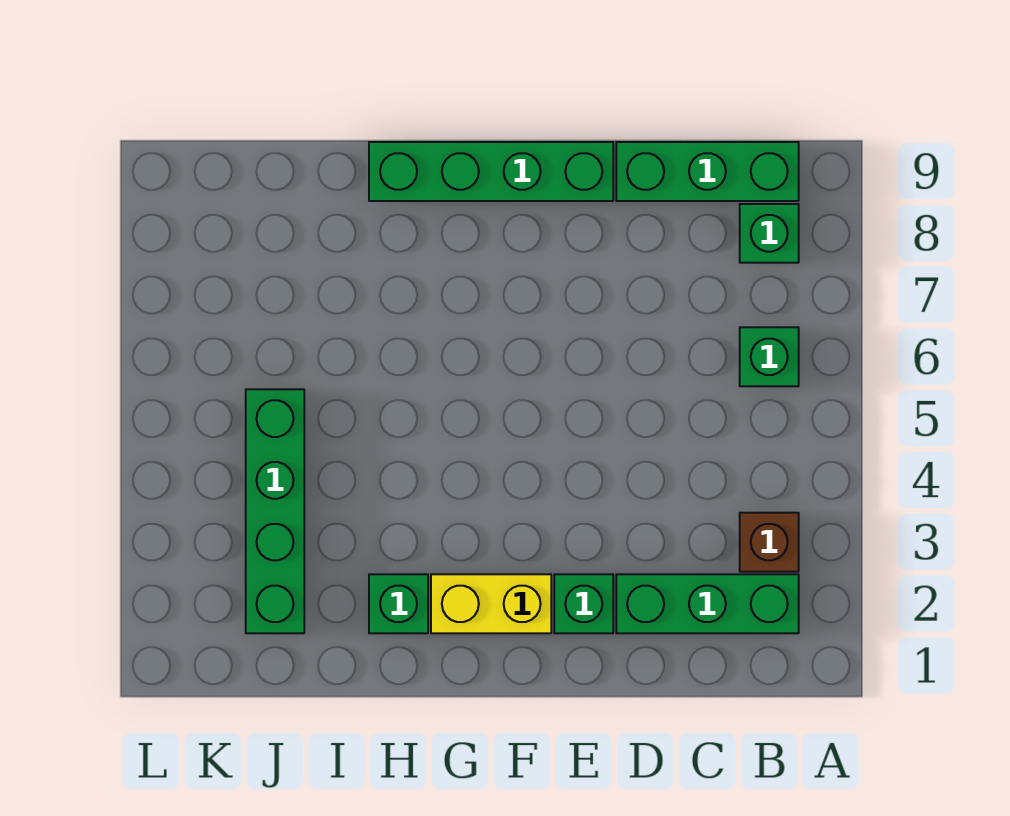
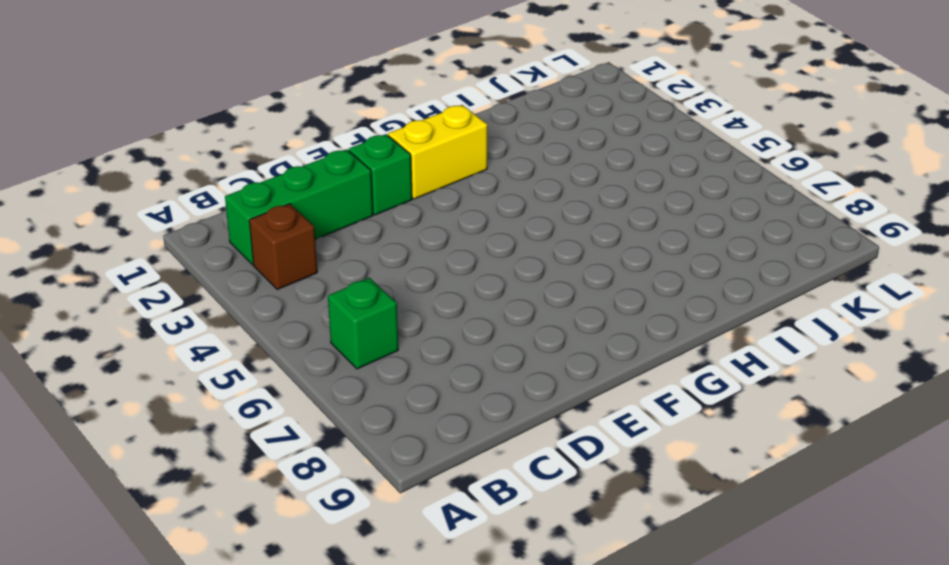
none -> green 1x1 brick [740,204,799,263]
none -> green 1x3 brick [616,142,799,201]

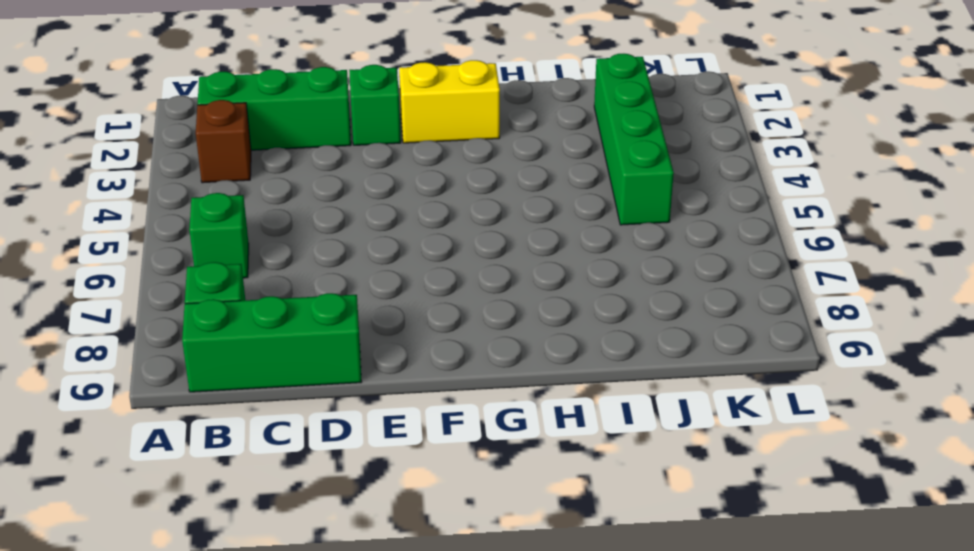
none -> green 1x4 brick [369,142,613,201]
none -> green 1x1 brick [369,574,428,633]

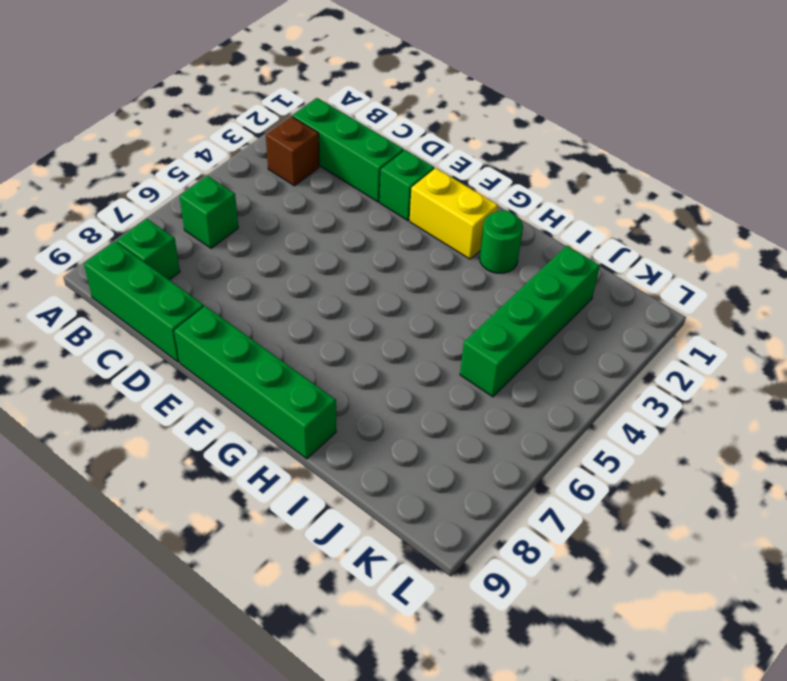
green 1x1 round brick [479,211,523,273] -> green 1x1 brick [369,574,428,633]

